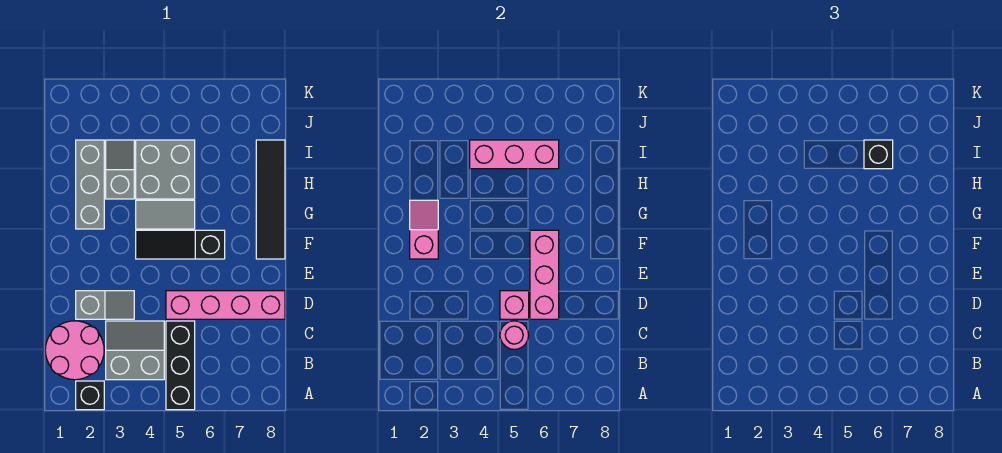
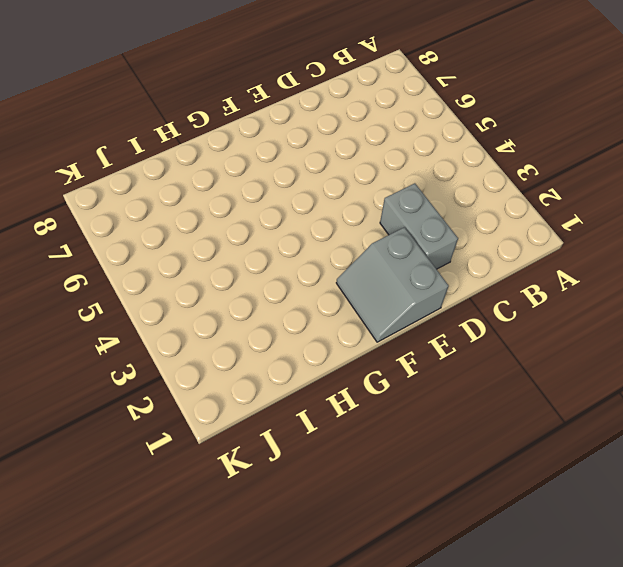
grey 1x2 brick [380,183,458,269] -> grey 1x2 slope [76,291,134,319]
grey 2x2 slope [336,227,449,342] -> grey 2x2 slope moved to [106,321,164,380]
none -> black 1x1 brick [76,381,104,410]
none -> black 1x3 brick [166,321,195,410]
none -> pink 2x2 round brick [45,321,104,380]

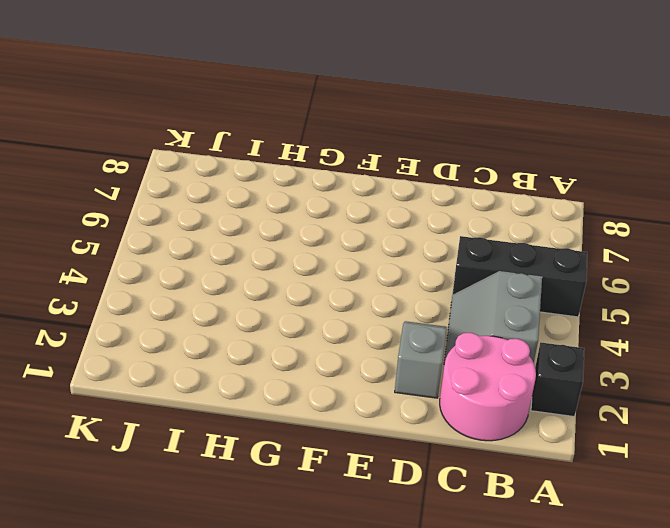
none -> pink 1x4 brick [166,291,285,319]
none -> black 1x3 slope [136,230,225,259]
none -> black 1x4 tile [256,140,285,259]

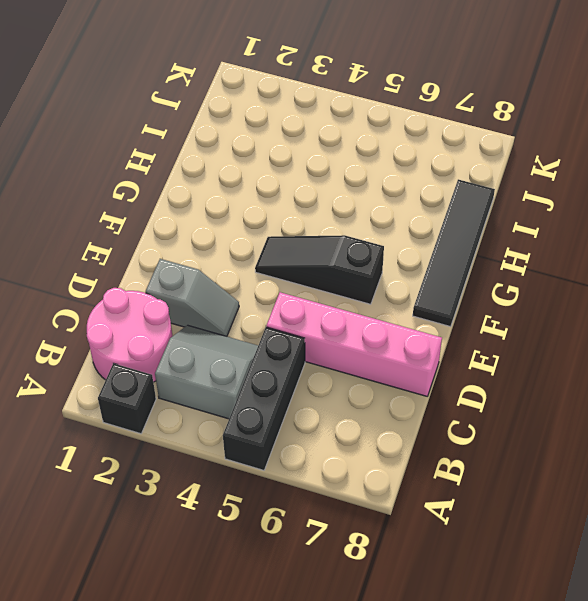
none -> grey 1x3 brick [76,140,104,229]
none -> grey 1x2 tile [136,200,195,229]
none -> grey 1x2 slope [106,140,134,199]

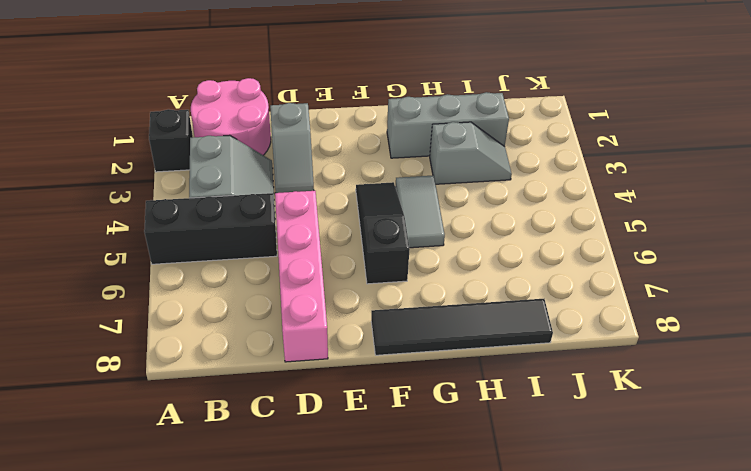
none -> grey 2x2 brick [136,140,195,199]
none -> pink 1x1 round brick [500,321,529,349]
none -> pink 1x1 brick [500,291,529,319]

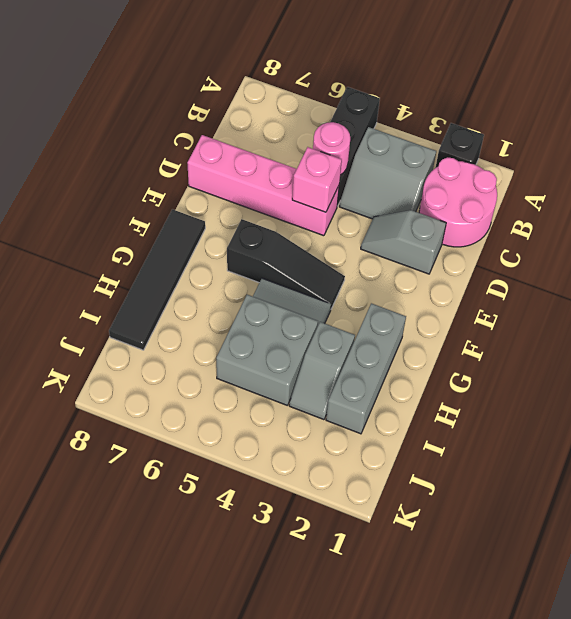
none -> pink 1x3 brick [530,230,559,319]
none -> pink 1x2 slope [410,200,438,259]
none -> pink 1x3 brick [470,140,559,169]

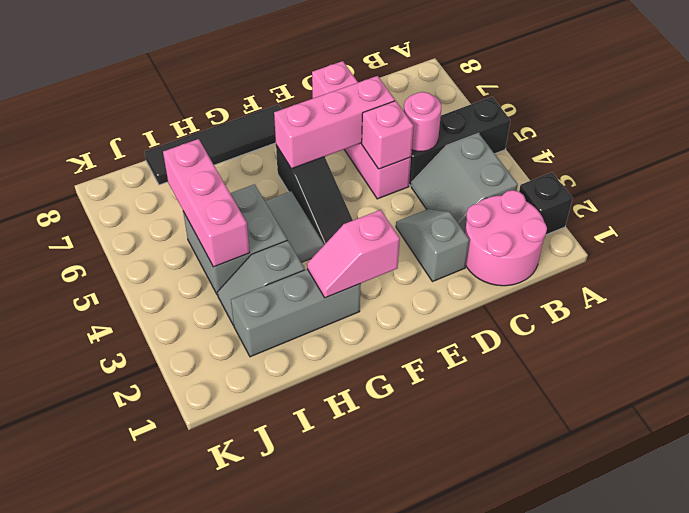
none -> black 1x1 brick [864,140,893,169]

